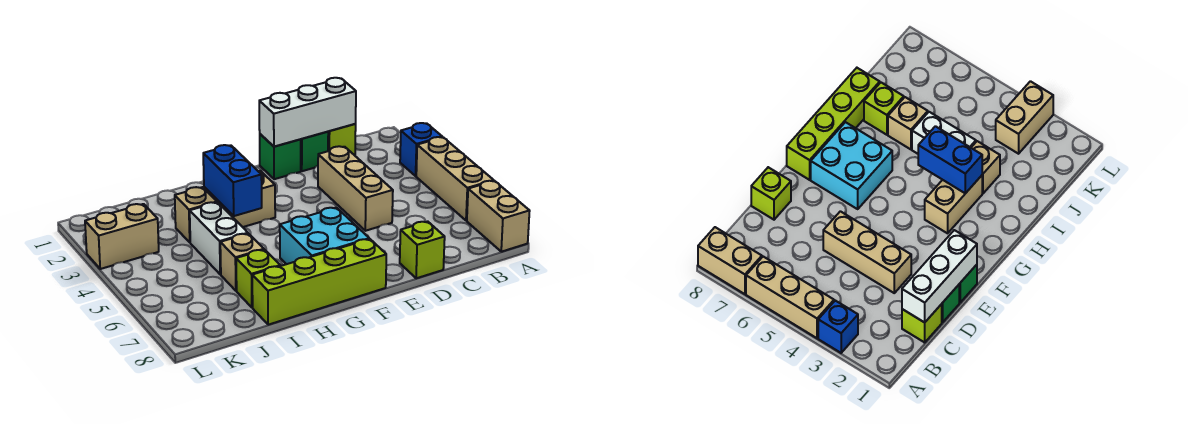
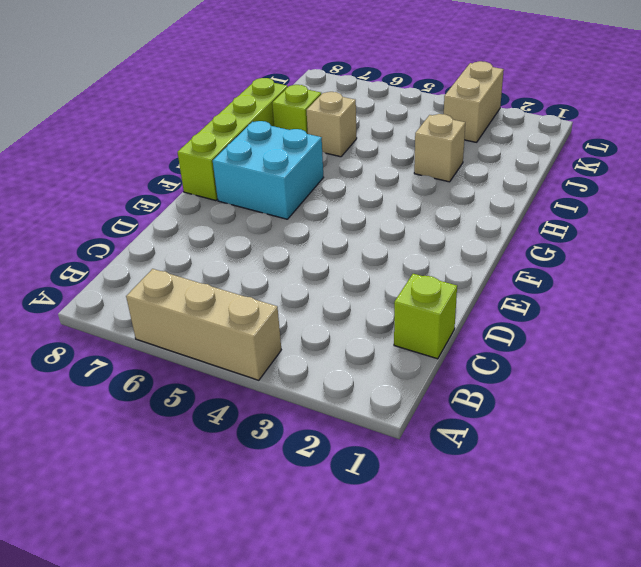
none -> blue 1x1 brick [400,123,442,176]
none -> tan 1x2 brick [467,181,530,252]
none -> green 1x1 brick [300,132,328,171]

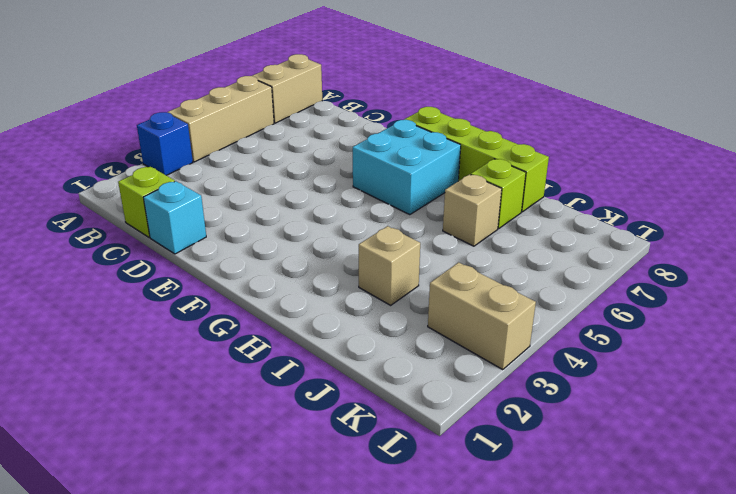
cyan 1x1 brick [143,181,206,254] -> green 1x1 brick [300,132,328,171]
none -> tan 1x3 brick [318,146,393,231]
none -> lime 1x1 brick [400,222,445,278]
none -> green 1x1 brick [260,134,301,179]

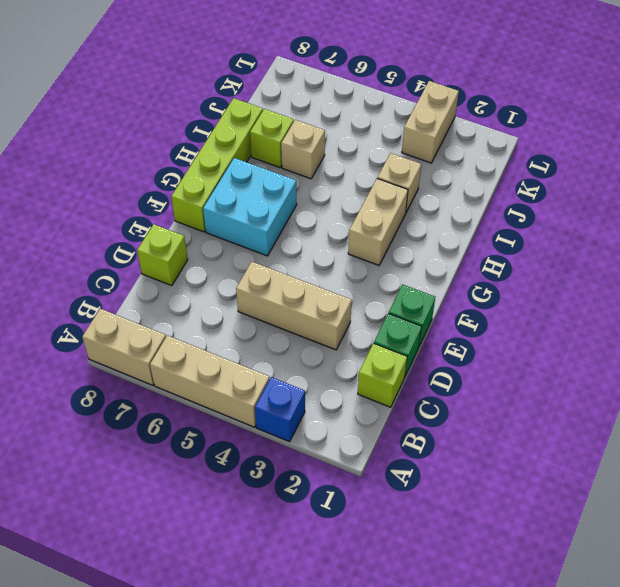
none -> white 1x2 brick [190,202,248,274]
none -> white 1x3 brick [259,78,356,147]
none -> blue 1x2 brick [203,145,262,216]

